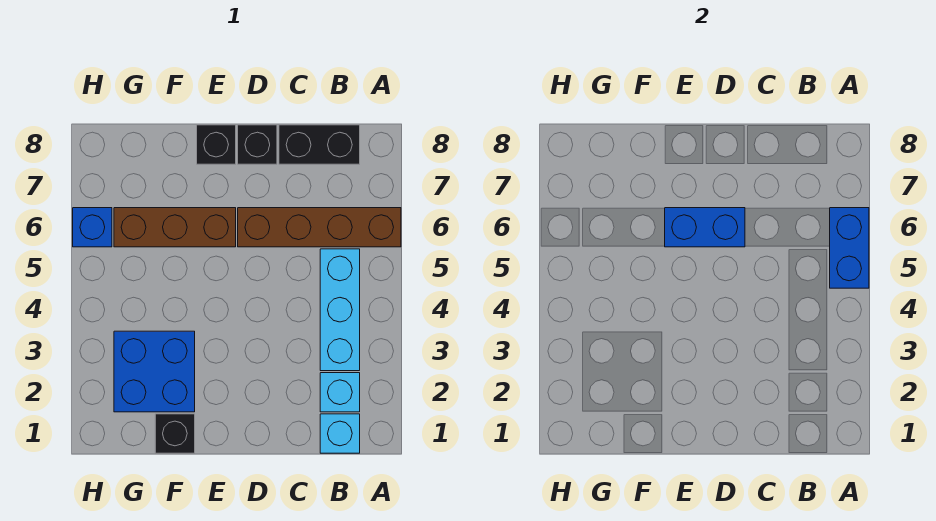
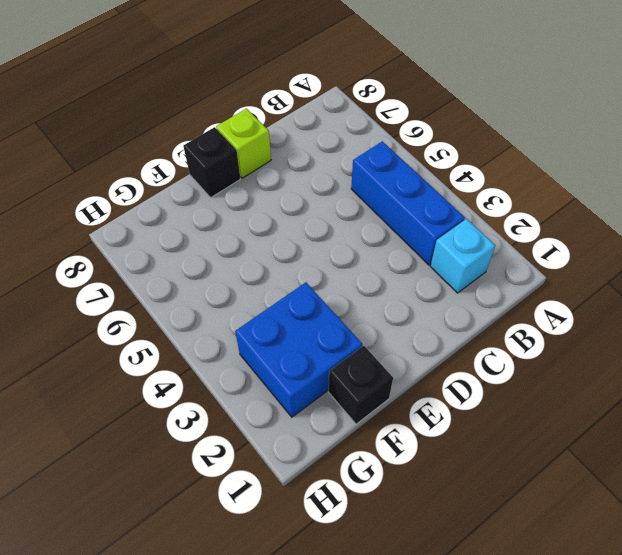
blue 1x3 brick [351,141,465,265] -> cyan 1x3 brick [320,249,360,371]
lime 1x1 brick [216,109,271,178] -> black 1x1 brick [238,125,277,164]
none -> brown 1x4 brick [238,208,401,247]
none -> cyan 1x1 brick [320,414,360,453]
none -> black 1x2 brick [279,125,360,164]

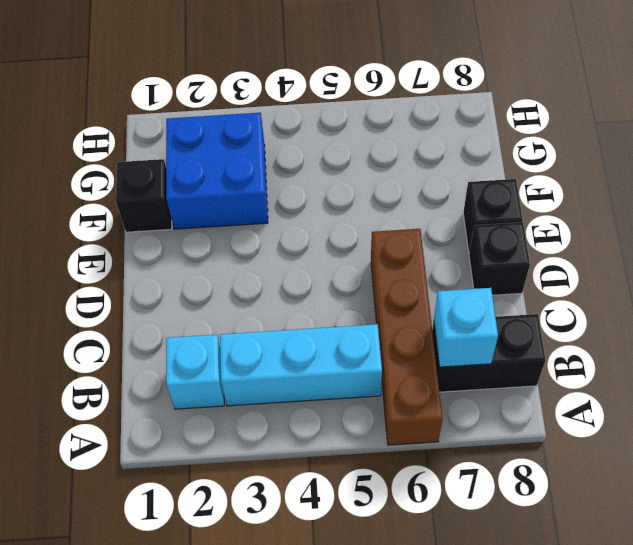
black 1x2 brick [432,314,546,392] -> black 1x2 brick turned to [279,125,360,164]
cyan 1x1 brick [434,288,498,367] -> cyan 1x1 brick moved to [320,414,360,453]
none -> brown 1x3 brick [114,208,236,247]
none -> blue 1x1 brick [73,208,112,247]
none -> blue 1x2 brick [830,208,869,288]

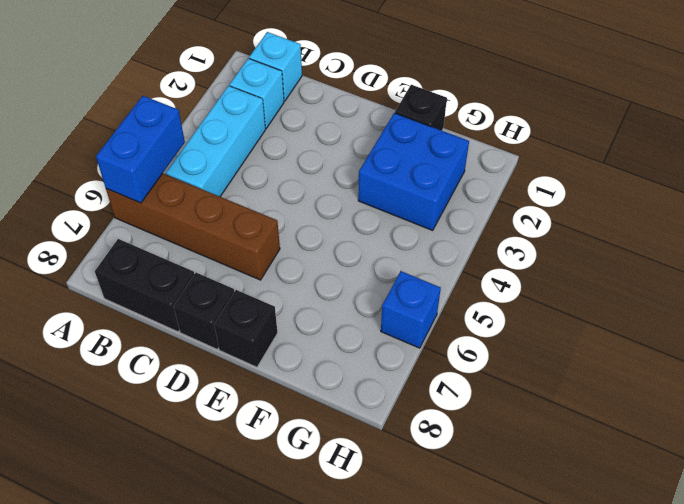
none -> brown 1x3 brick [114,208,236,247]
none -> blue 1x2 brick [665,208,745,247]

